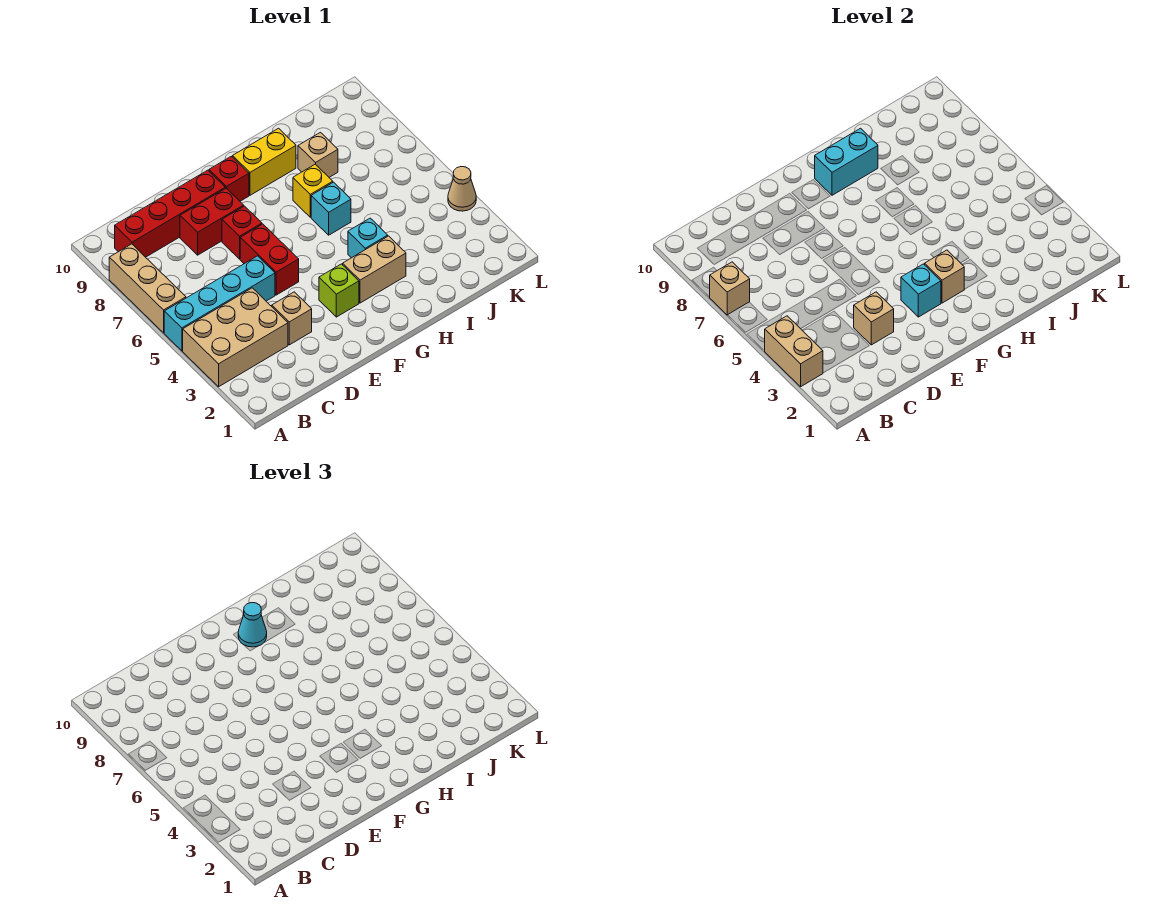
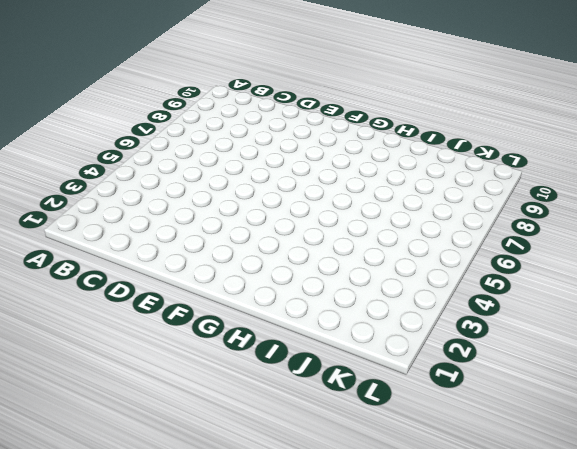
none -> tan 2x3 brick [183,288,288,387]
none -> cyan 1x4 brick [164,256,275,351]
none -> tan 1x3 brick [109,244,186,333]

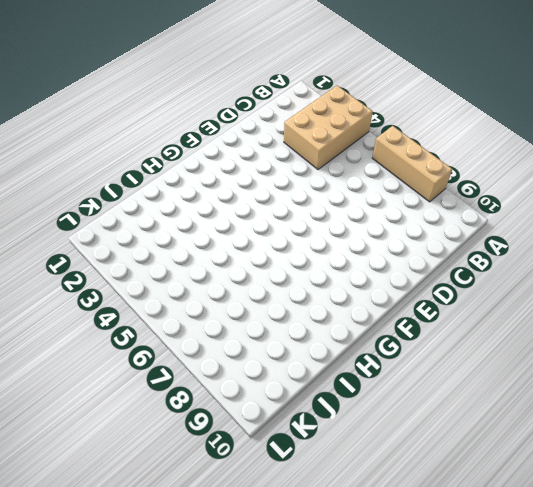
none -> cyan 1x4 brick [164,256,275,351]
none -> red 1x4 brick [115,170,225,257]
none -> tan 1x1 brick [272,292,312,345]

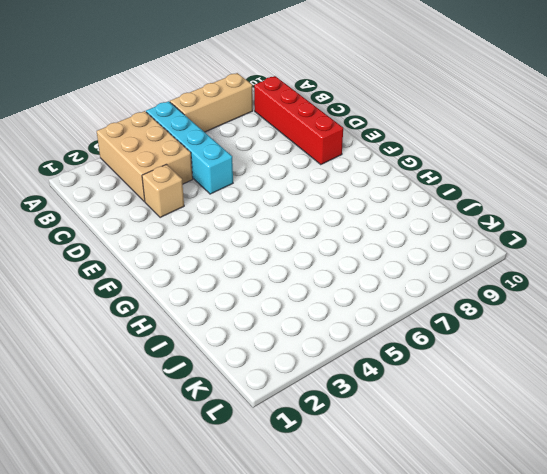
none -> red 1x2 brick [180,188,244,255]
none -> red 1x2 brick [240,224,299,295]
none -> red 1x1 brick [222,206,262,259]

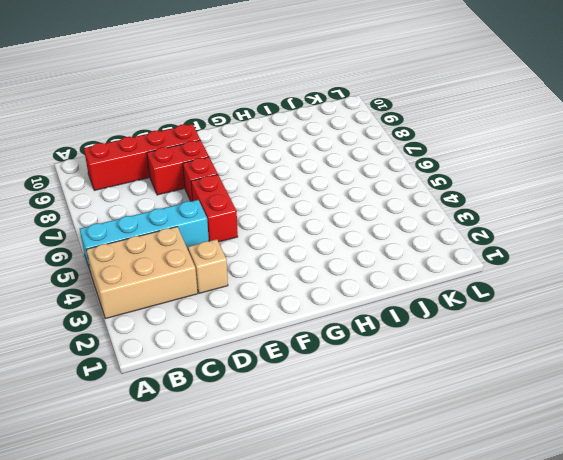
none -> tan 1x3 brick [109,244,186,333]
none -> lime 1x1 brick [319,264,359,317]
none -> red 1x1 brick [209,156,249,201]

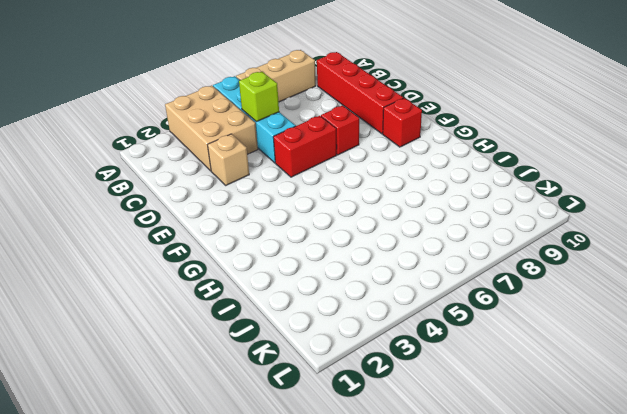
lime 1x1 brick [239,72,279,122] -> lime 1x1 brick moved to [319,264,359,317]
none -> red 1x2 brick [180,188,244,255]
none -> tan 1x2 brick [343,236,406,303]
none -> yellow 1x2 brick [233,128,296,195]

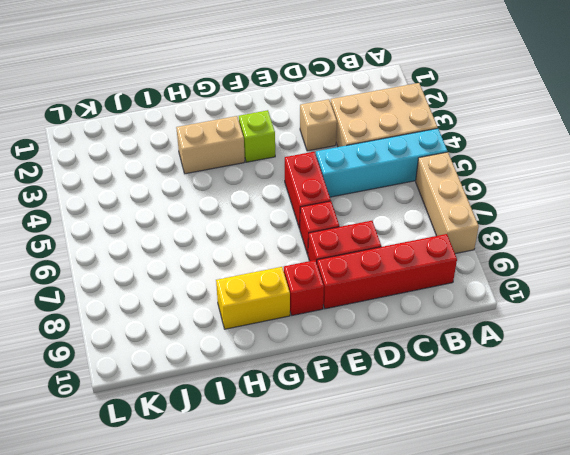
none -> cyan 1x1 brick [348,218,388,258]
none -> cyan 1x1 brick [311,182,351,235]
none -> yellow 1x1 brick [293,164,333,217]

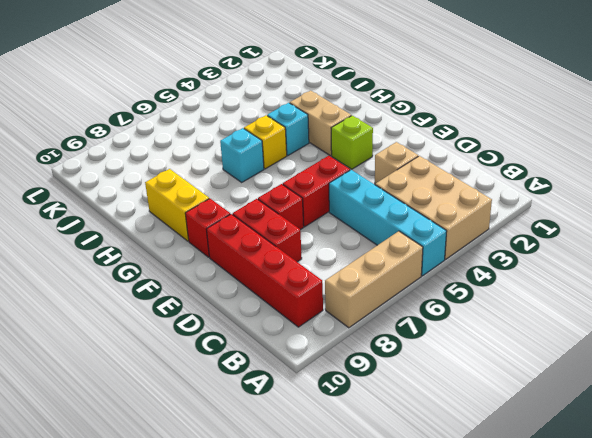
yellow 1x1 brick [244,115,287,169] -> yellow 1x1 brick moved to [293,164,333,217]
none -> tan 1x1 brick [298,132,338,177]
none -> tan 1x1 cone [448,167,476,211]
none -> tan 1x2 brick [765,316,823,387]

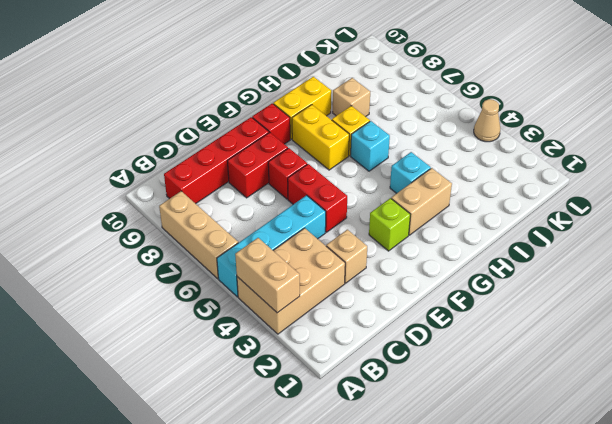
yellow 1x2 brick [292,105,349,170] -> none
none -> tan 1x1 brick [710,262,750,315]
none -> tan 1x1 brick [854,292,894,345]
none -> cyan 1x1 brick [901,264,941,317]

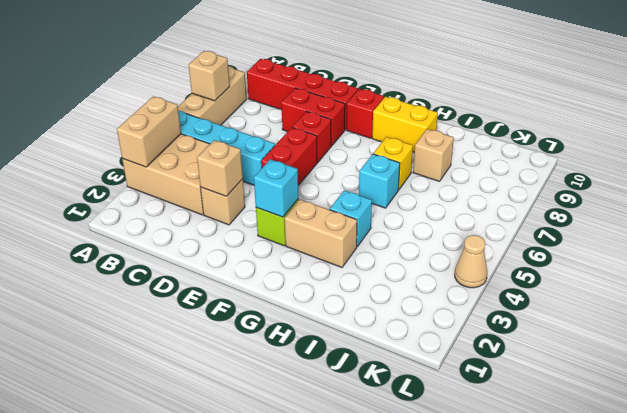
none -> tan 1x1 brick [925,250,964,303]
none -> cyan 1x2 brick [815,128,878,195]
none -> cyan 1x1 cone [238,603,267,647]

